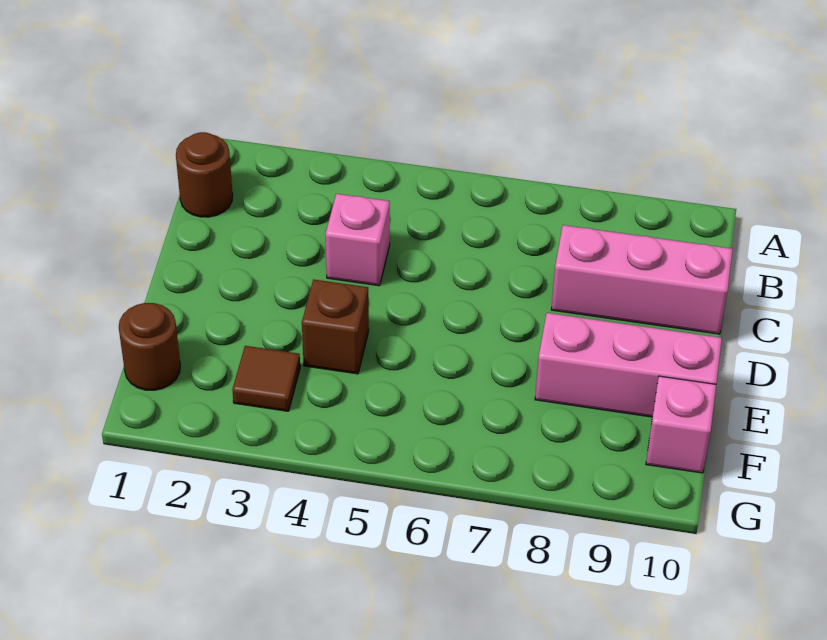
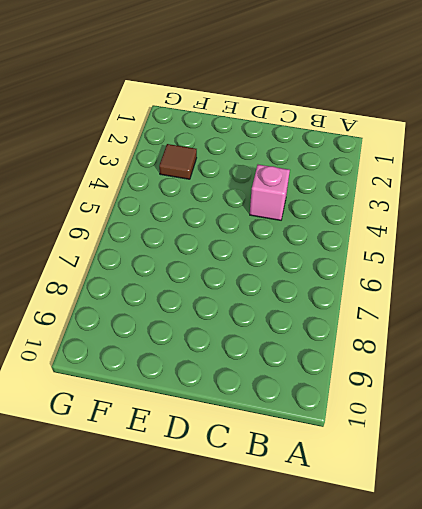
none -> brown 1x1 round brick [176,132,233,217]
none -> pink 1x3 brick [551,225,733,334]

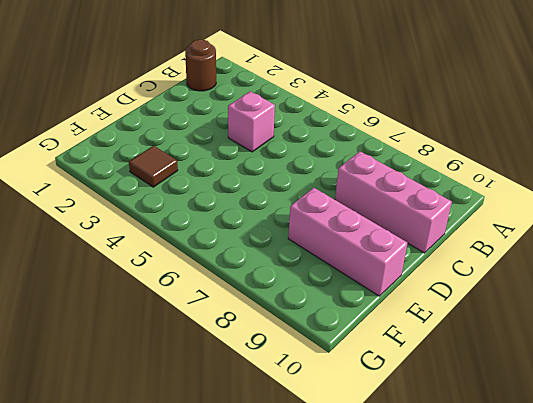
none -> brown 1x1 brick [302,279,369,374]
none -> brown 1x1 round brick [119,303,180,390]

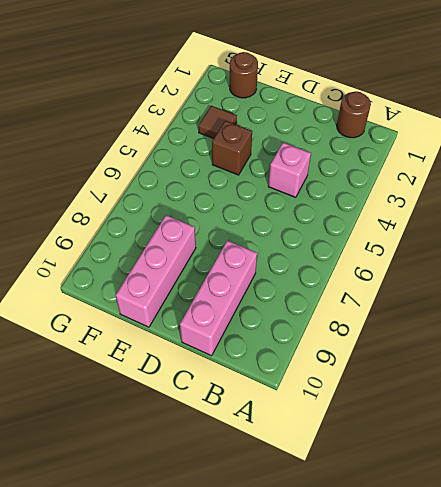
none -> pink 1x1 brick [646,376,716,473]

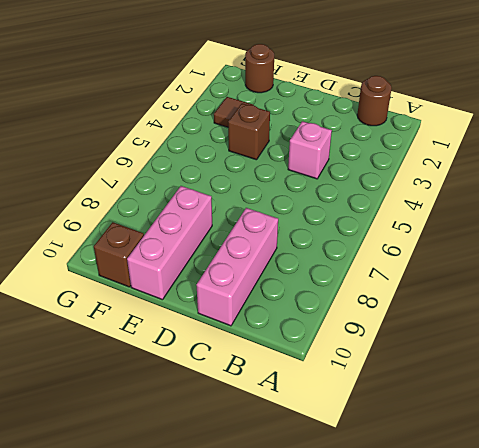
brown 1x1 brick [94,222,144,287] -> pink 1x1 brick [646,376,716,473]

